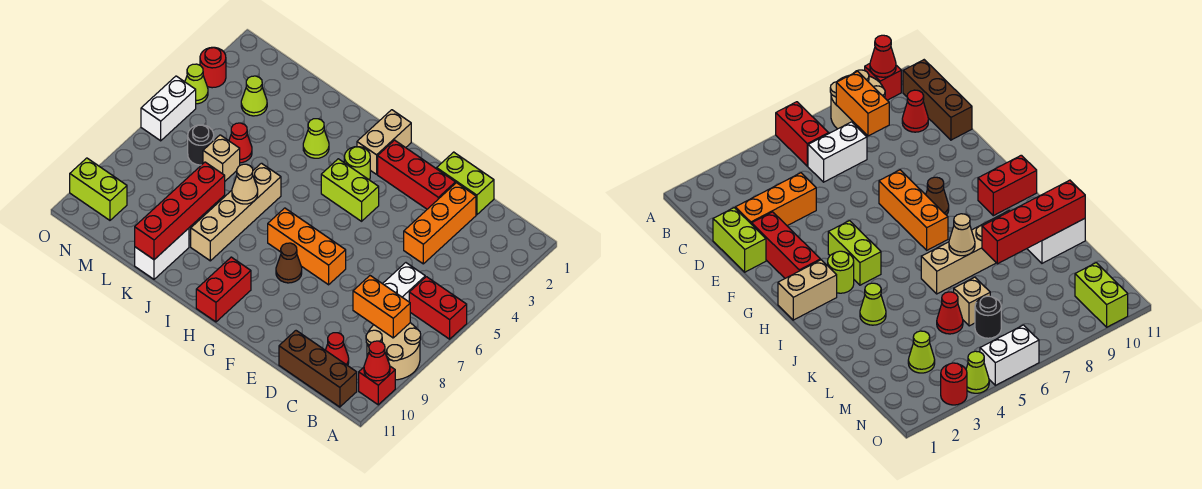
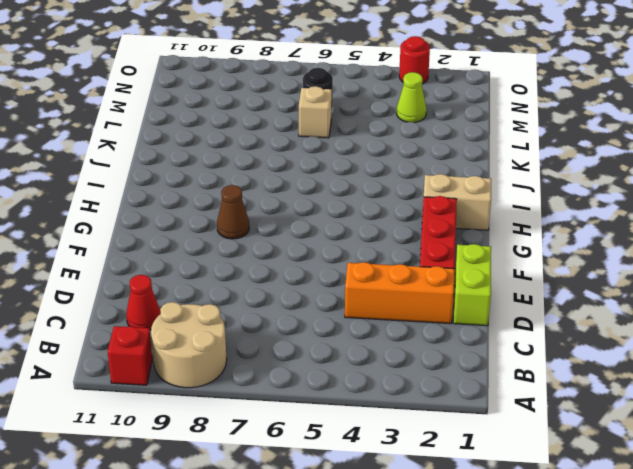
none -> red 1x2 brick [409,277,467,339]
none -> brown 1x3 brick [279,331,357,407]
none -> white 1x2 brick [383,263,425,302]
none -> orange 1x3 brick [268,208,346,285]

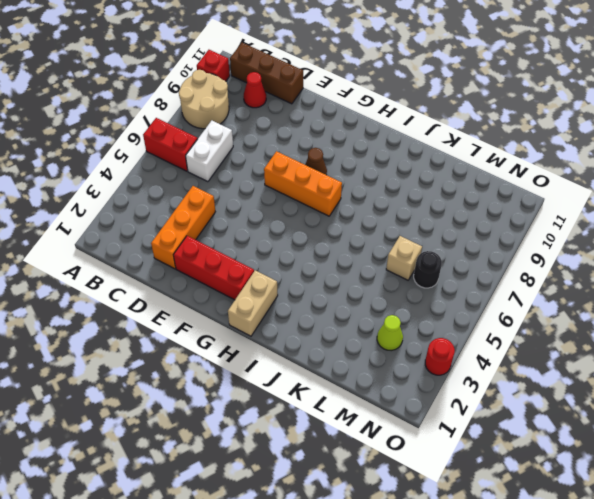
none -> lime 1x2 brick [437,152,494,215]
none -> lime 1x2 brick [321,159,379,221]
none -> lime 1x1 round brick [344,147,370,180]
none -> red 1x2 brick [196,257,251,322]

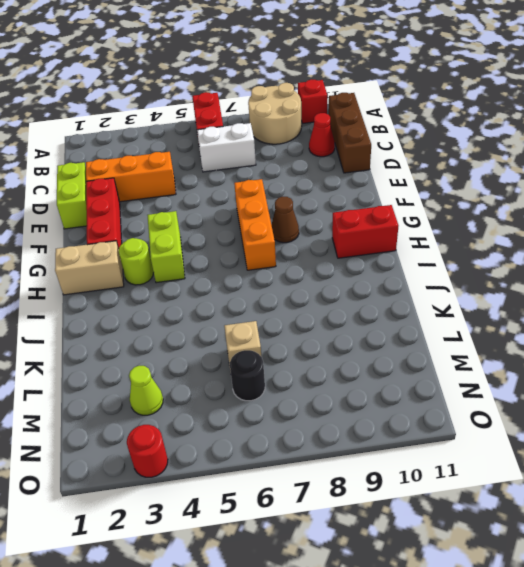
none -> lime 1x1 cone [303,119,329,158]
none -> tan 1x4 brick [191,163,281,261]
none -> white 1x2 brick [135,228,189,279]
none -> red 1x1 cone [229,123,252,163]

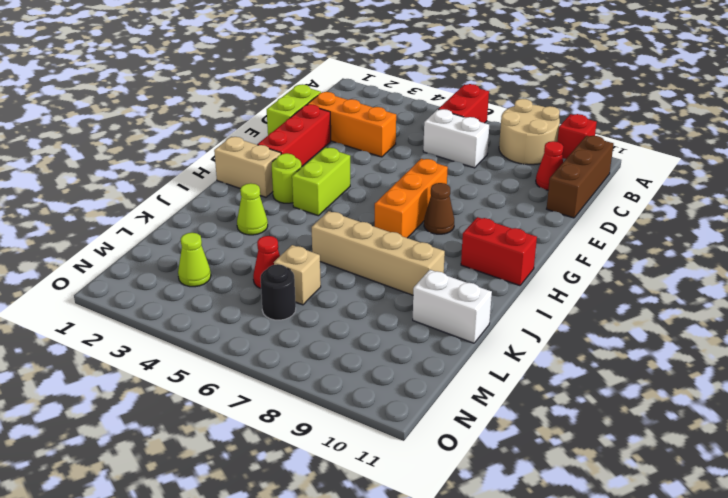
none -> lime 1x2 brick [70,158,127,220]
none -> red 1x1 round brick [200,47,226,88]
none -> lime 1x1 cone [185,64,208,104]
none -> white 1x2 brick [141,76,196,141]

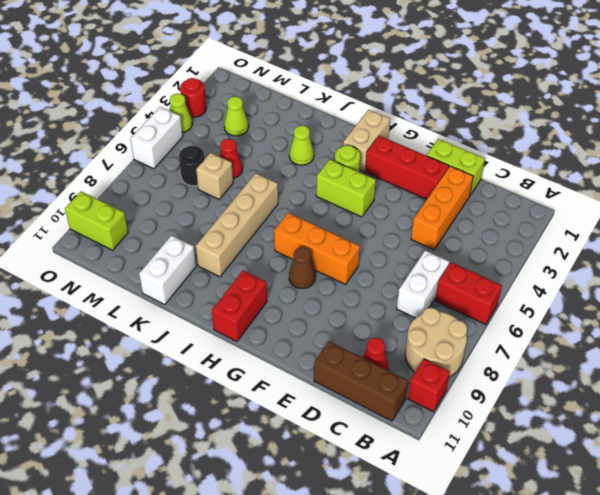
none -> red 1x1 cone [364,341,390,381]
none -> orange 1x2 brick [353,276,410,338]
none -> tan 1x1 cone [232,164,258,204]
none -> red 1x4 brick [135,162,225,260]

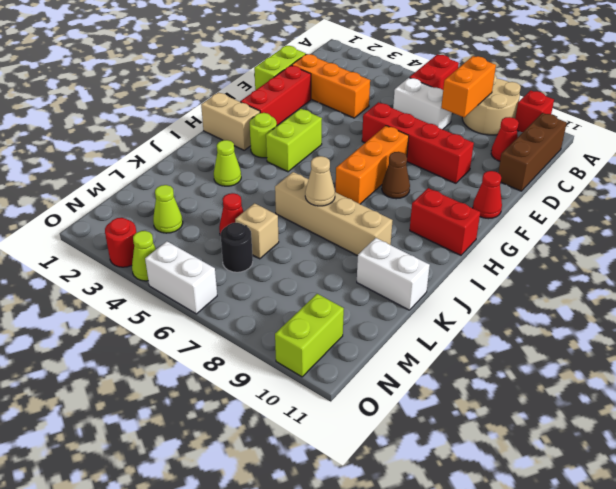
red 1x4 brick [362,102,474,183] -> red 1x4 brick moved to [135,162,225,260]
red 1x1 cone [473,171,502,219] -> red 1x1 cone moved to [364,341,390,381]

